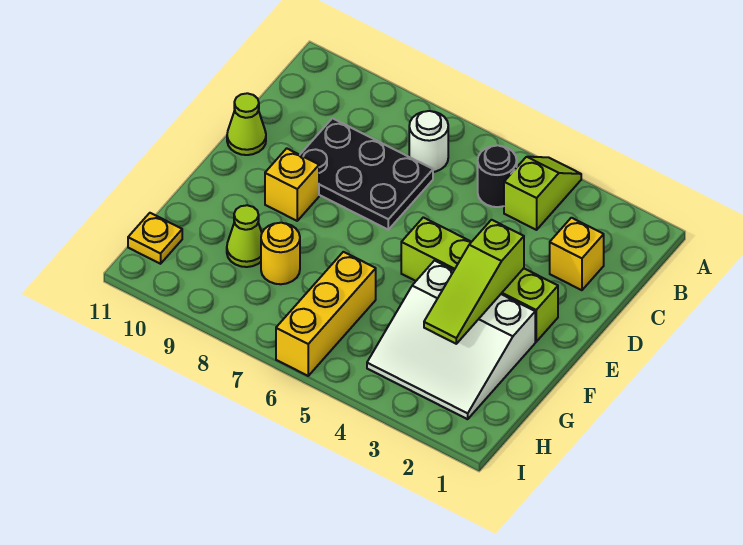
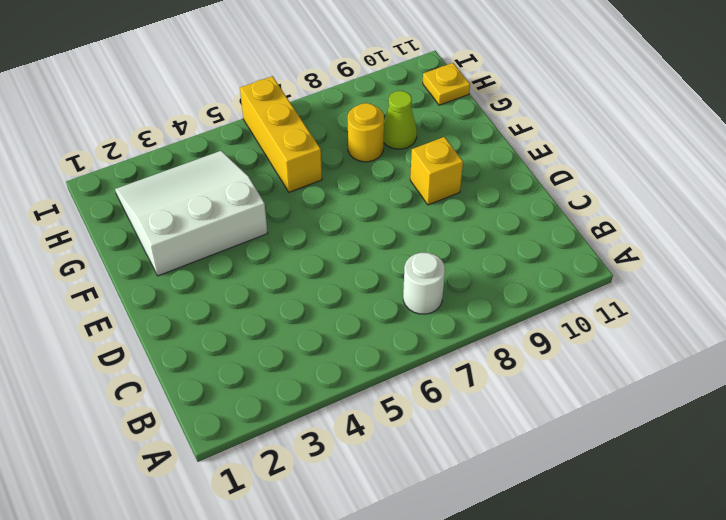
none -> lime 1x2 slope [504,157,581,230]
none -> black 1x1 round brick [478,145,517,207]
none -> yellow 1x1 brick [550,218,604,290]

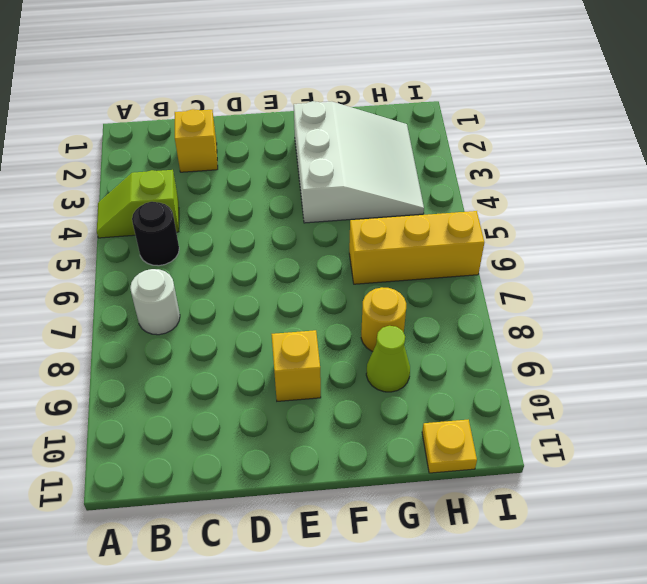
none -> black 2x3 plate [300,118,433,230]
none -> lime 1x1 cone [227,93,266,155]
none -> lime 1x4 brick [401,217,558,342]

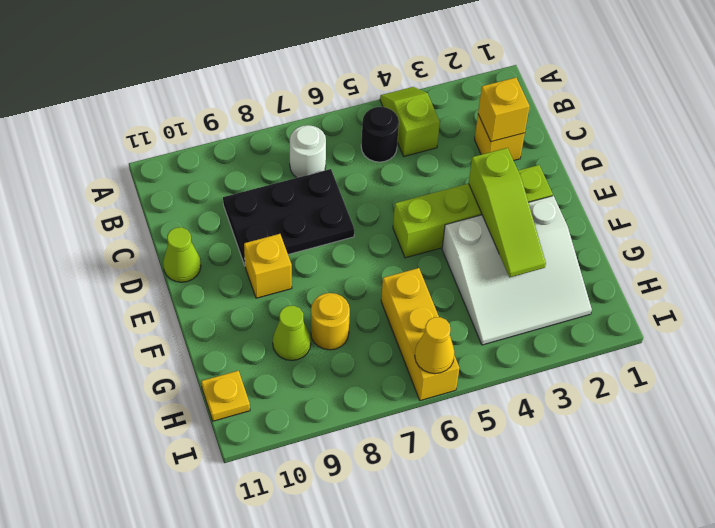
yellow 1x1 brick [478,78,529,142] -> none
yellow 1x1 cone [415,317,455,374] -> none

